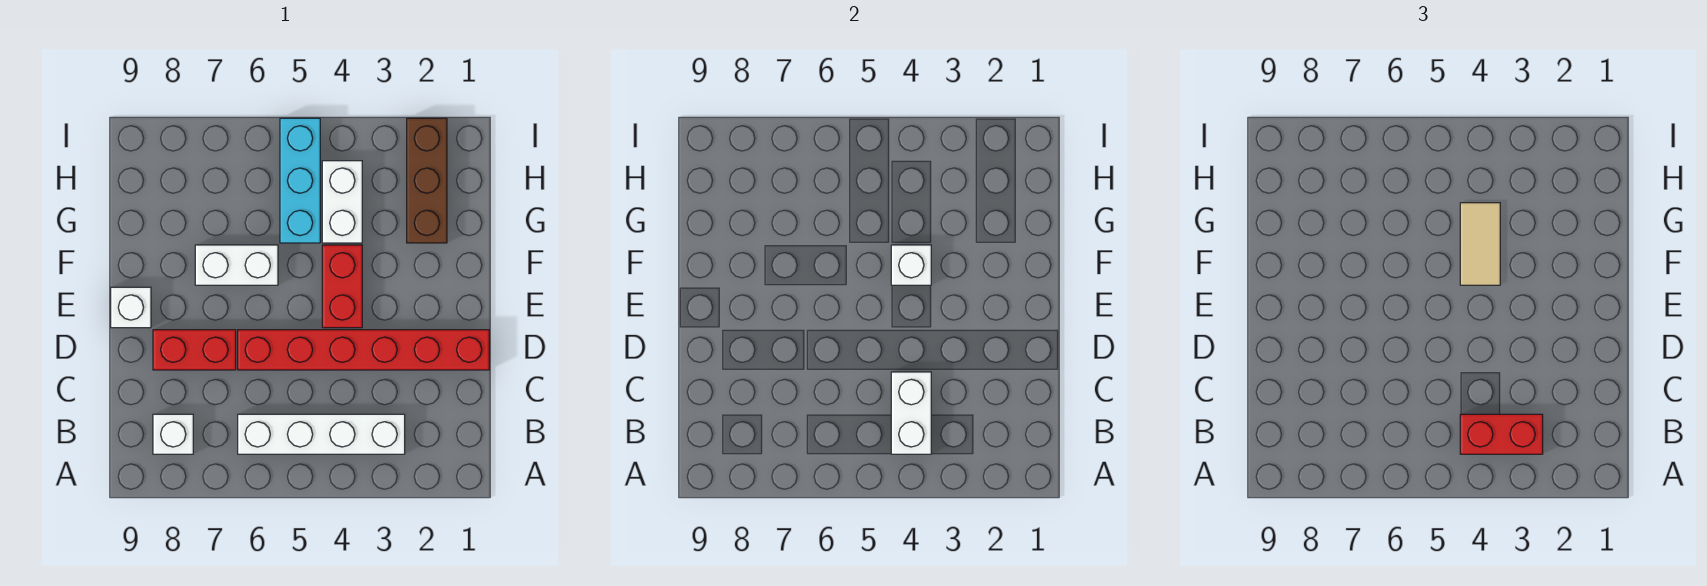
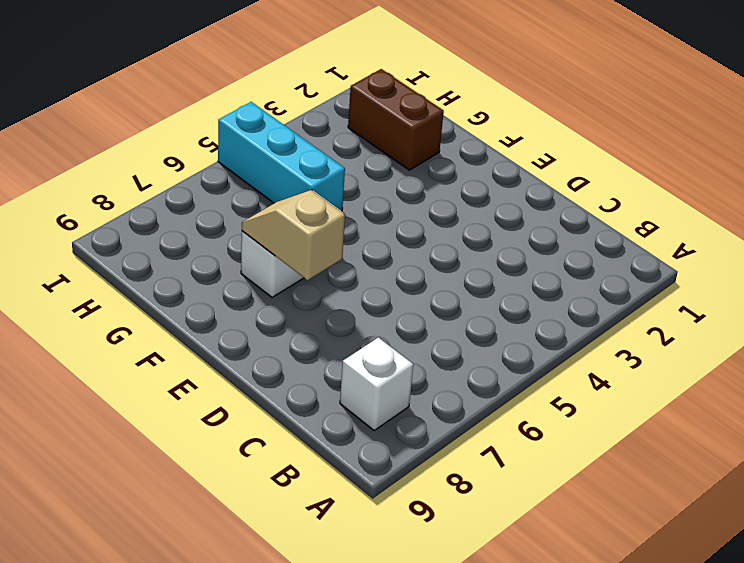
tan 1x2 slope [242,190,345,280] -> none
brown 1x2 brick [348,69,444,170] -> brown 1x3 brick [407,118,447,243]
none -> white 1x4 brick [238,414,405,454]
none -> red 1x6 brick [238,330,489,370]
none -> red 1x2 brick [153,330,236,370]

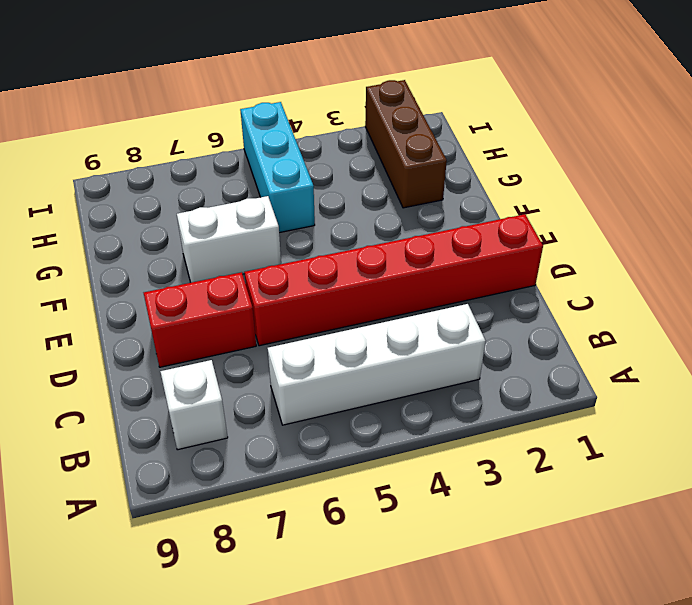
none -> red 1x2 brick [322,245,362,328]
none -> white 1x1 brick [111,287,151,328]
none -> white 1x2 brick [322,161,362,243]

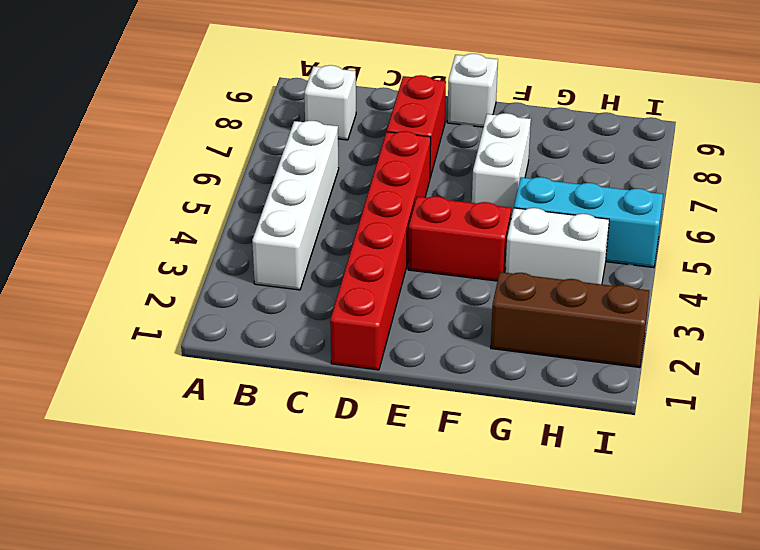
none -> white 1x2 brick [891,372,931,454]
none -> white 1x1 brick [891,245,931,285]
none -> red 1x2 brick [1460,414,1543,454]

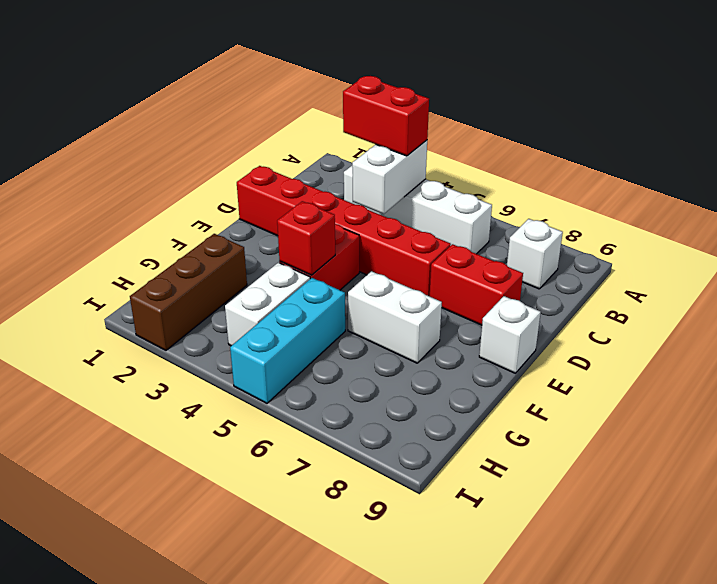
red 1x1 brick [277,201,335,275] -> white 1x1 brick [891,245,931,285]
none -> tan 1x2 tile [1460,203,1500,285]

